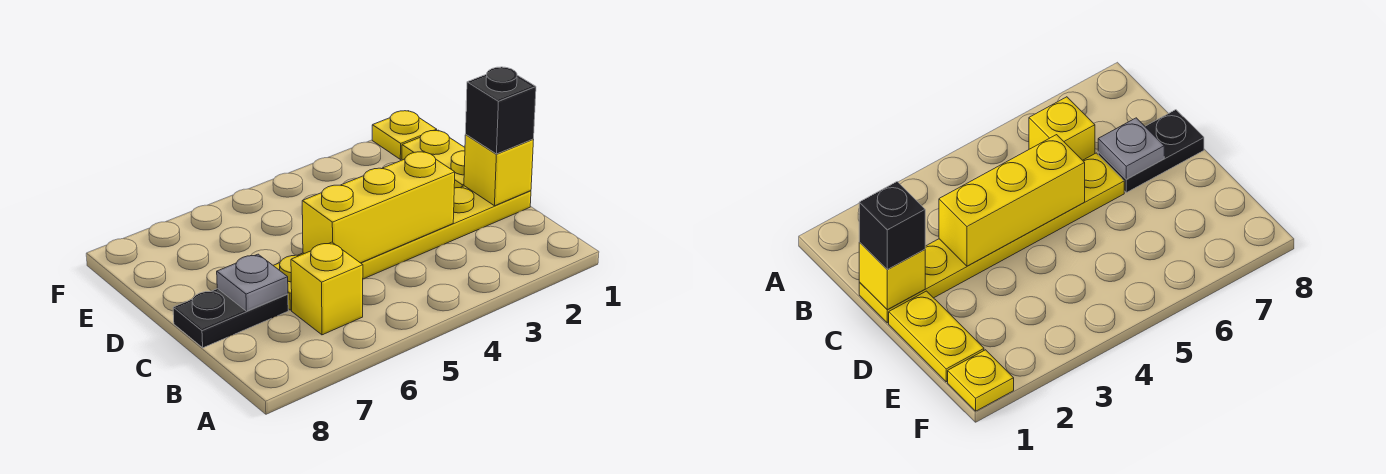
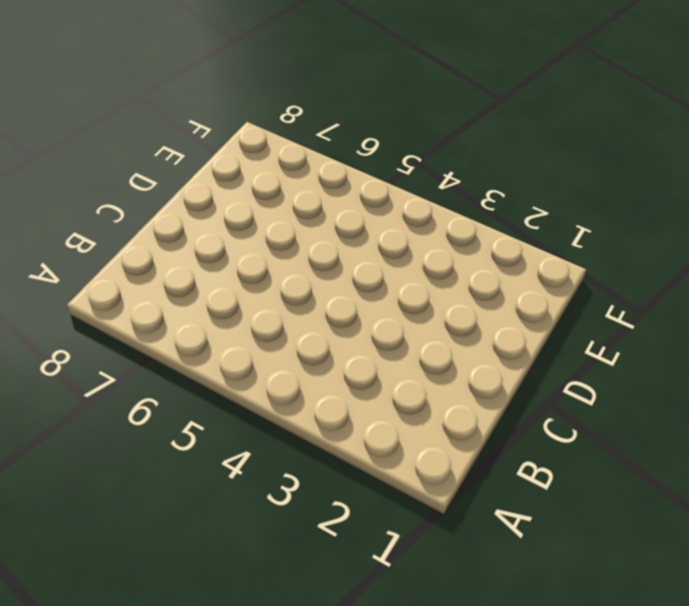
none -> yellow 1x1 brick [291,242,363,335]
none -> yellow 1x6 plate [273,186,531,310]

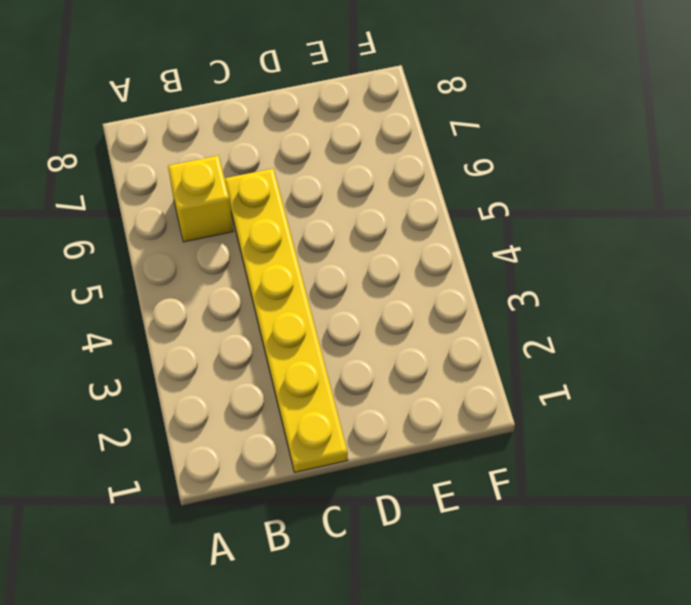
none -> black 1x2 plate [173,289,288,348]
none -> yellow 1x2 plate [402,130,465,188]

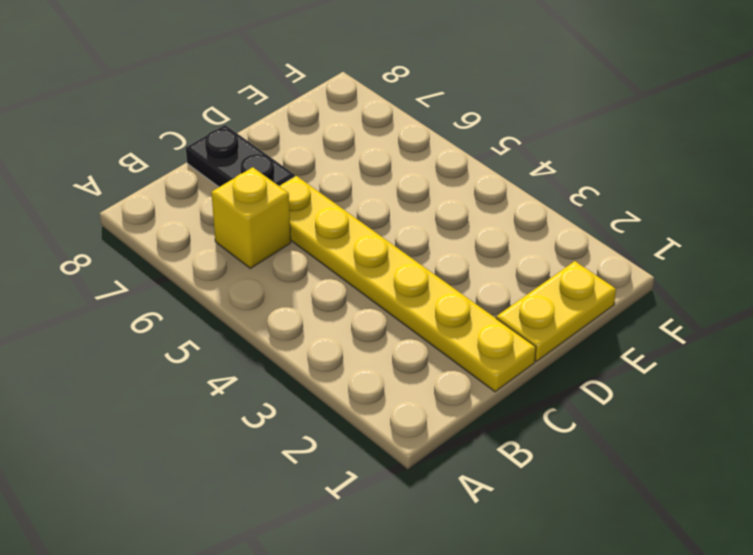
none -> yellow 1x1 plate [372,111,437,160]
none -> yellow 1x1 brick [464,135,533,206]

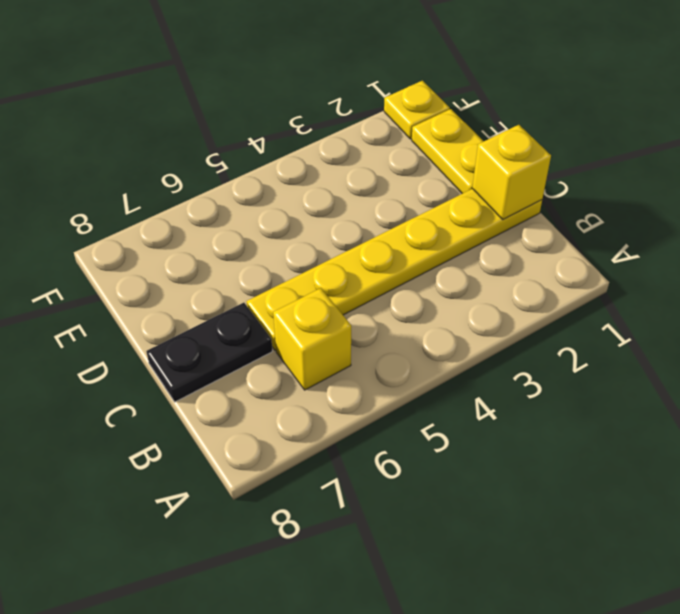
none -> yellow 1x3 brick [302,151,455,263]
none -> grey 1x1 plate [217,254,288,311]

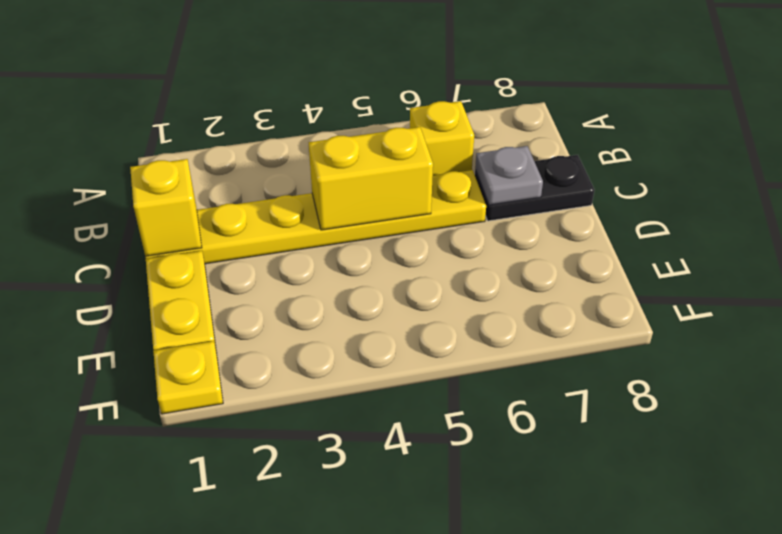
yellow 1x2 brick [309,127,433,230] -> yellow 1x3 brick [302,151,455,263]
none -> black 1x1 brick [466,67,536,154]

